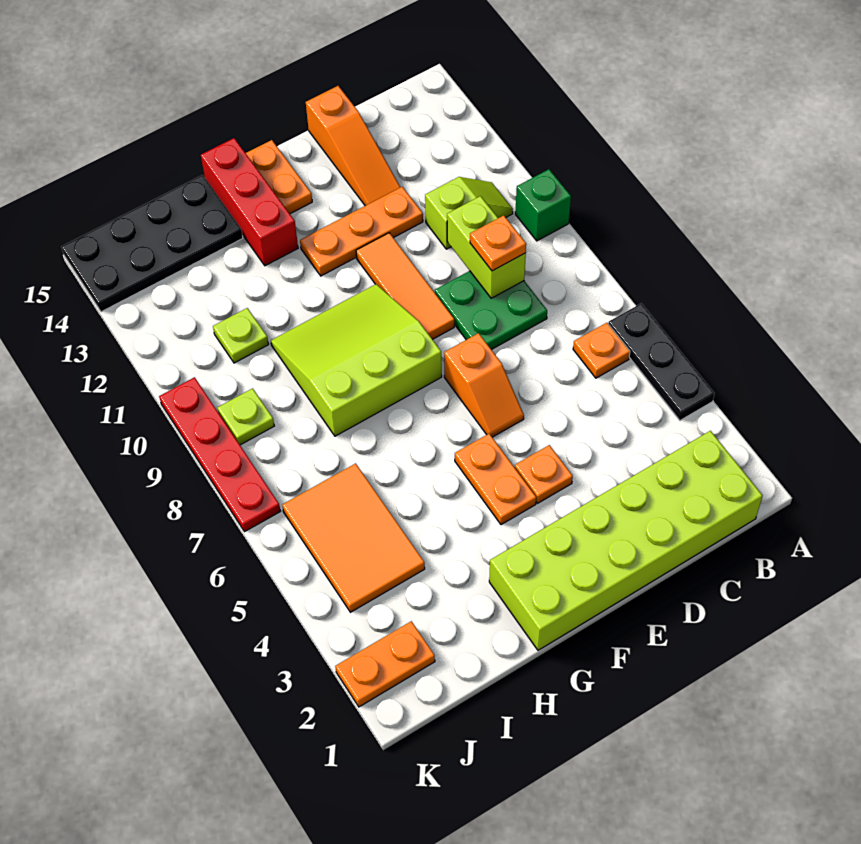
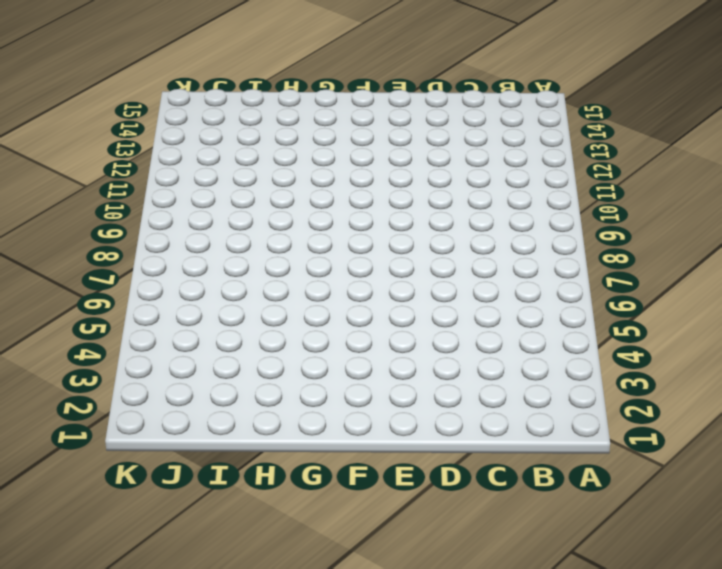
none -> black 1x3 plate [608,303,715,420]
none -> green 1x1 brick [515,169,571,241]
none -> lime 2x6 brick [489,431,763,650]

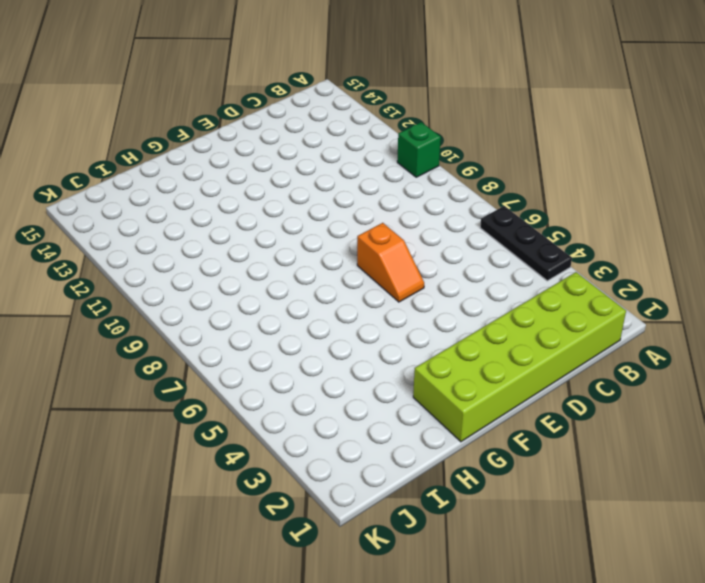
none -> orange 1x1 plate [573,323,630,378]
none -> lime 1x2 slope [425,177,513,249]
none -> green 2x2 plate [435,271,547,350]

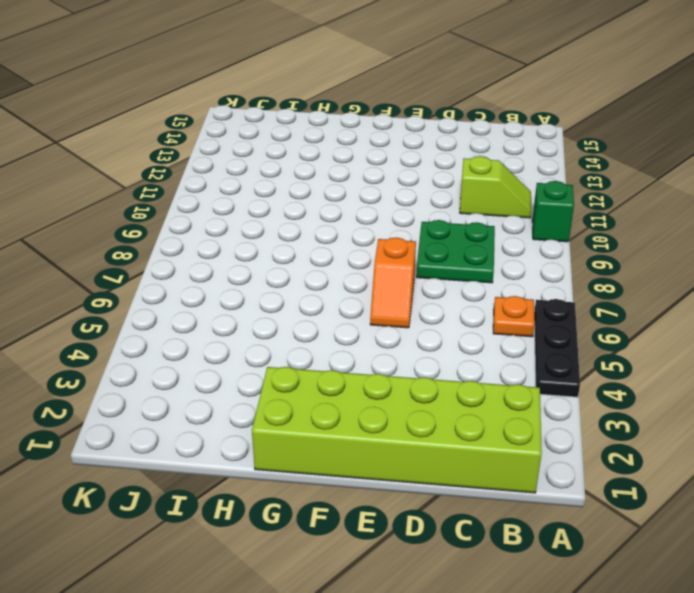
none -> orange 1x3 plate [300,187,423,276]
none -> orange 1x3 slope [306,86,400,206]
none -> orange 1x1 plate [515,445,573,503]

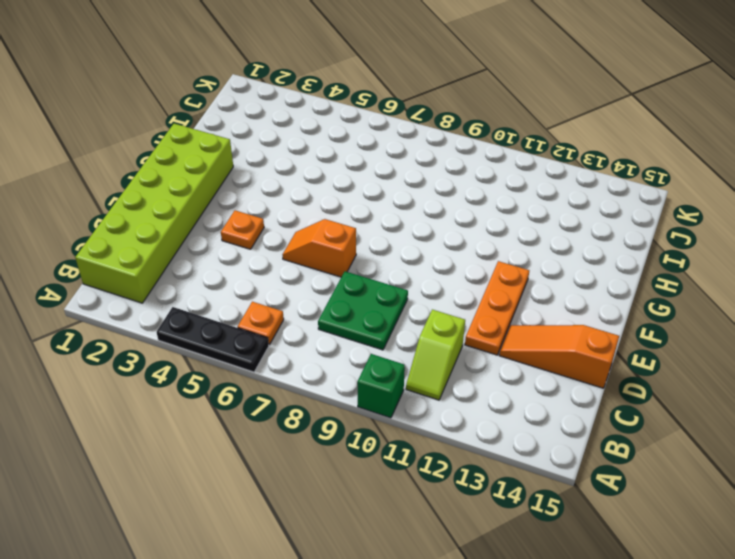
none -> orange 1x3 tile [356,233,454,340]
none -> orange 1x2 plate [455,434,536,525]
none -> lime 3x3 slope [271,284,442,436]

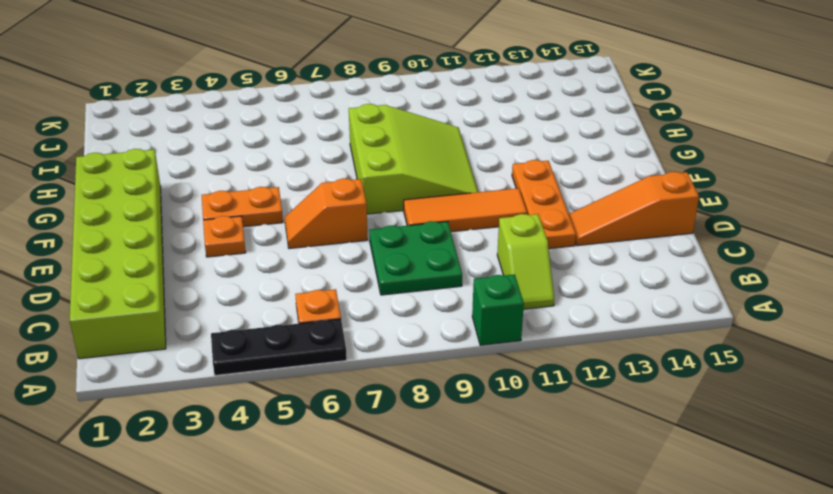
none -> orange 1x2 plate [246,140,312,214]
none -> red 1x3 brick [201,138,298,266]
none -> black 2x4 plate [62,175,243,312]

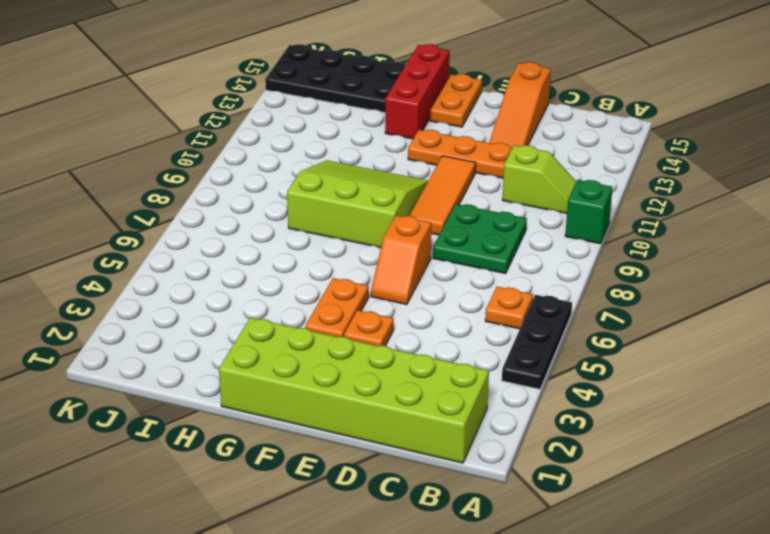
none -> orange 2x3 tile [282,463,425,612]
none -> lime 1x1 plate [213,308,269,363]
none -> orange 1x2 plate [335,621,435,707]

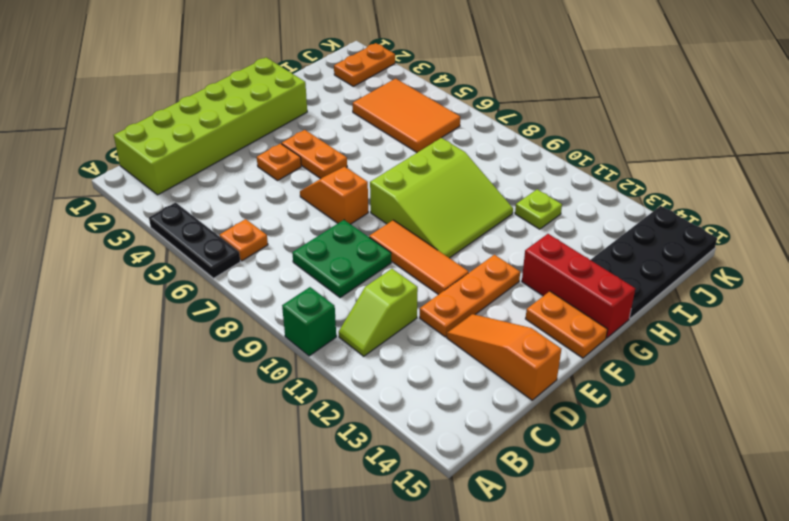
none -> lime 1x1 plate [217,388,274,445]
none -> red 1x4 plate [159,377,280,532]
none -> lime 1x2 brick [447,196,526,298]

